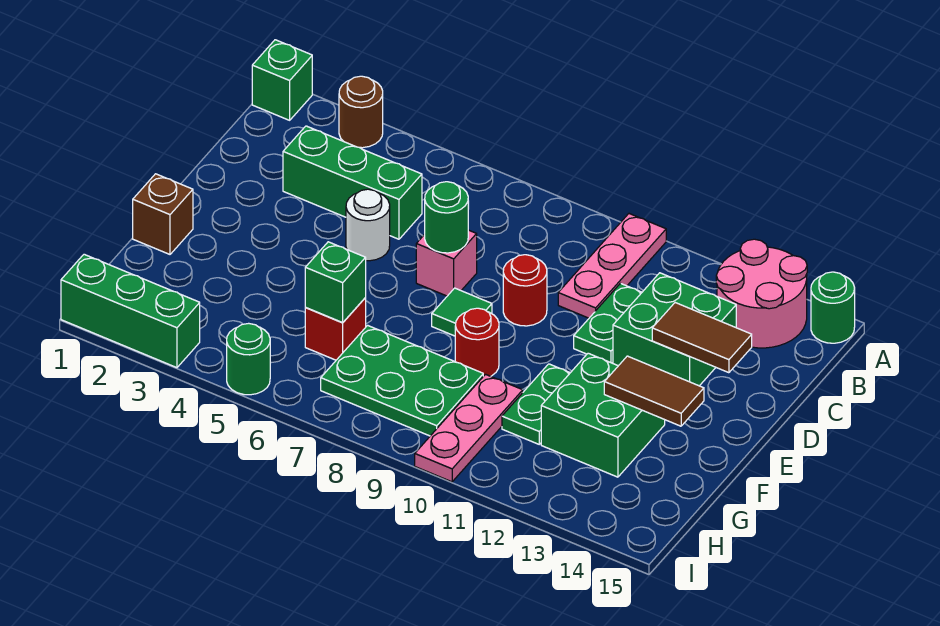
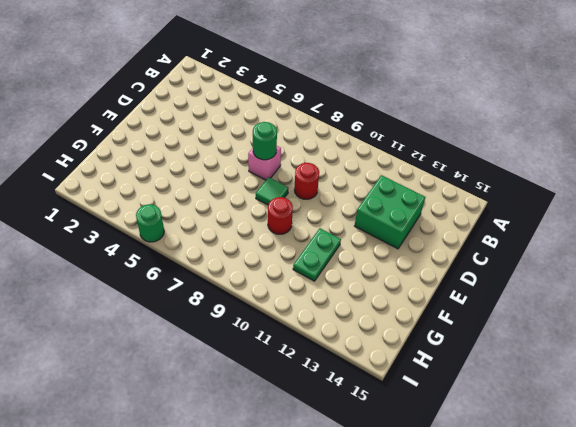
none -> green 1x1 brick [252,40,312,120]
none -> brown 1x1 round brick [339,76,383,148]
none -> pink 1x3 plate [558,214,666,318]

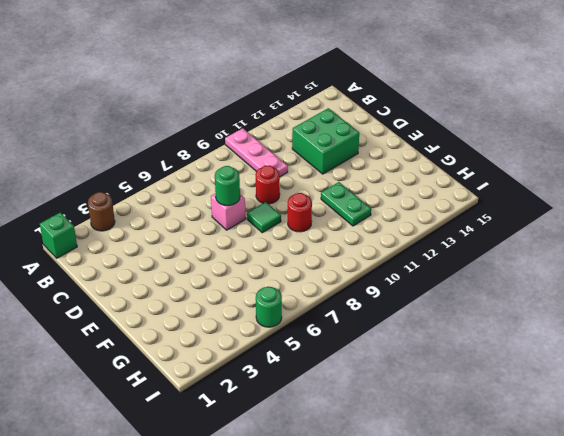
none -> pink 2x2 round brick [716,239,807,348]
none -> green 1x1 round brick [811,272,855,343]
none -> green 1x3 brick [283,126,422,239]

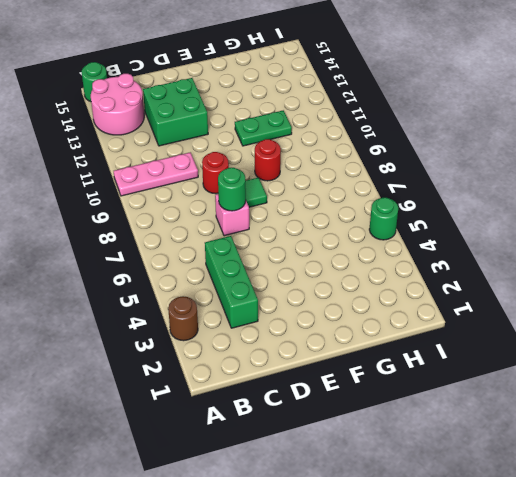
none -> green 1x1 brick [252,40,312,120]
none -> green 1x2 plate [574,283,642,363]
none -> white 1x1 round brick [346,189,390,261]

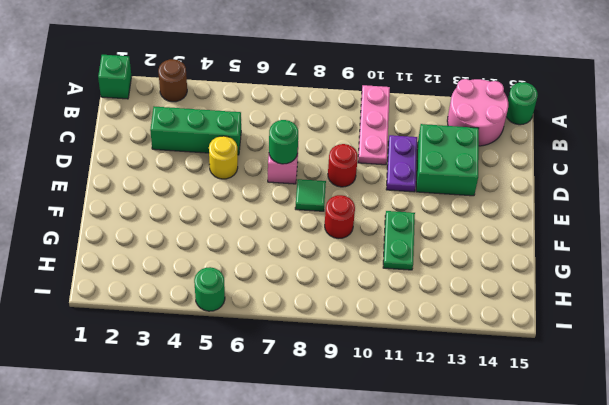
purple 1x2 plate [386,135,417,192] -> green 1x2 plate [574,283,642,363]
yellow 1x1 round brick [209,136,238,179] -> white 1x1 round brick [346,189,390,261]
none -> brown 1x1 brick [133,174,193,254]
none -> green 2x2 brick [541,353,665,477]
none -> red 1x1 brick [305,298,366,360]

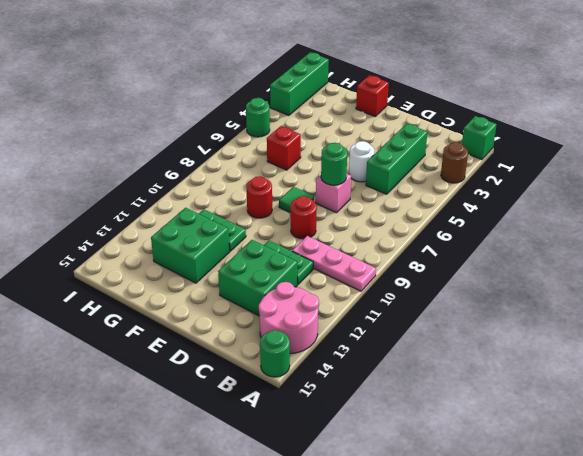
red 1x1 brick [356,75,389,116] -> brown 1x1 brick [133,174,193,254]
none -> green 2x3 plate [321,325,483,436]
none -> pink 1x3 plate [415,374,523,482]
none -> brown 1x2 tile [652,303,752,373]

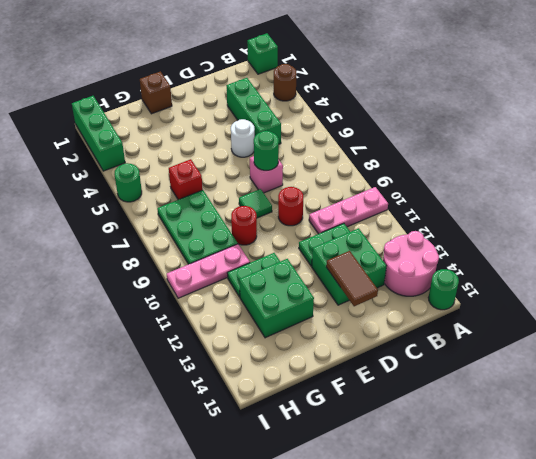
none -> brown 1x2 tile [604,356,704,426]
none -> green 1x1 brick [305,242,366,323]

